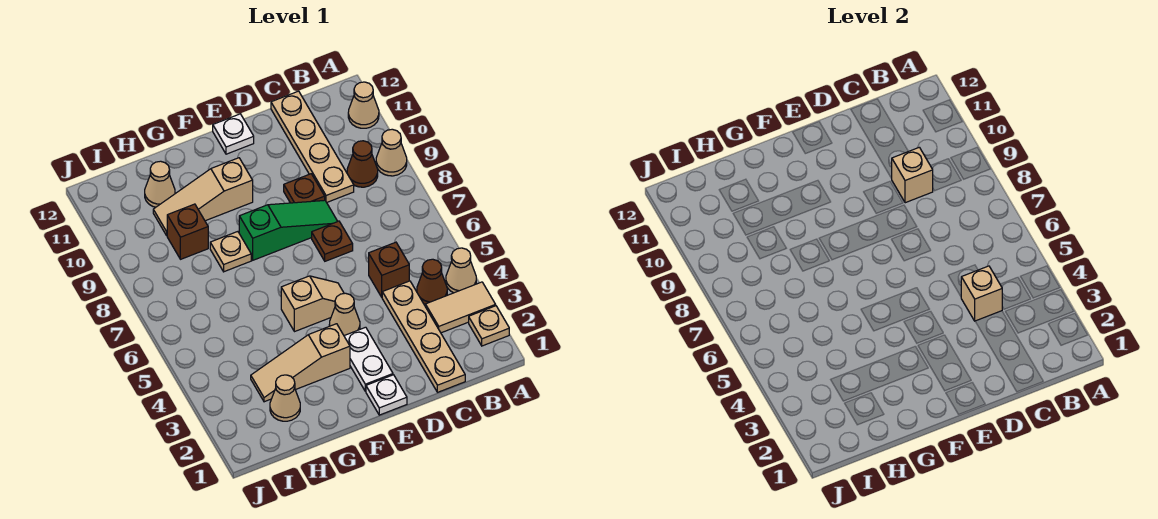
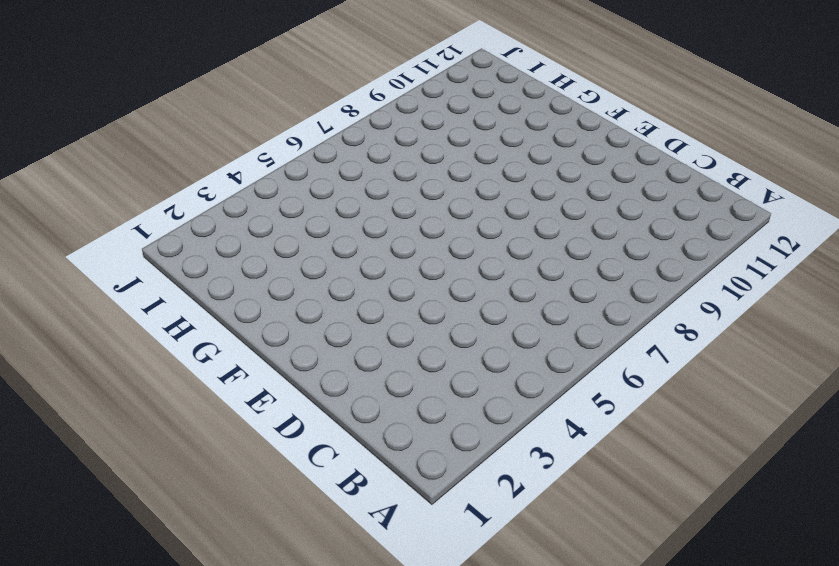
none -> tan 1x1 plate [469,306,509,346]
none -> tan 1x2 tile [425,282,496,333]
none -> tan 1x1 cone [446,248,476,293]

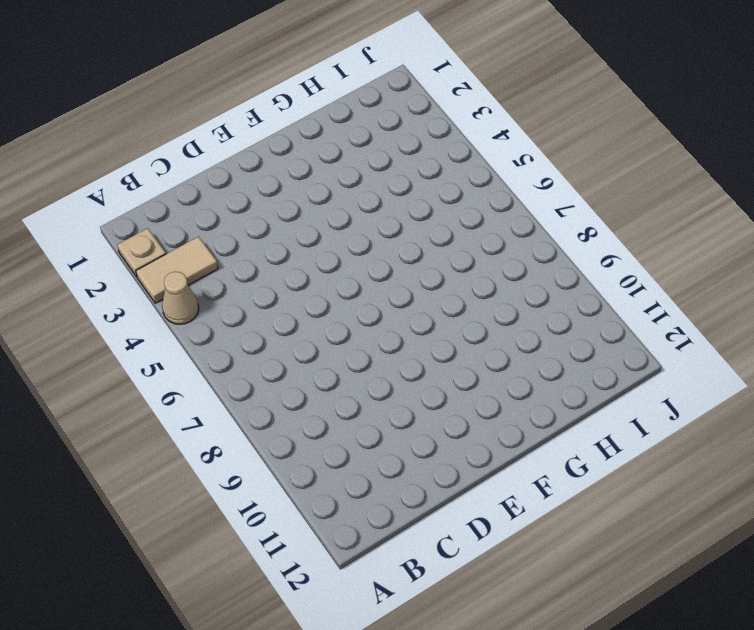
none -> tan 1x1 cone [376,129,407,176]
none -> tan 1x1 cone [348,82,379,128]
none -> brown 1x1 cone [417,259,447,304]

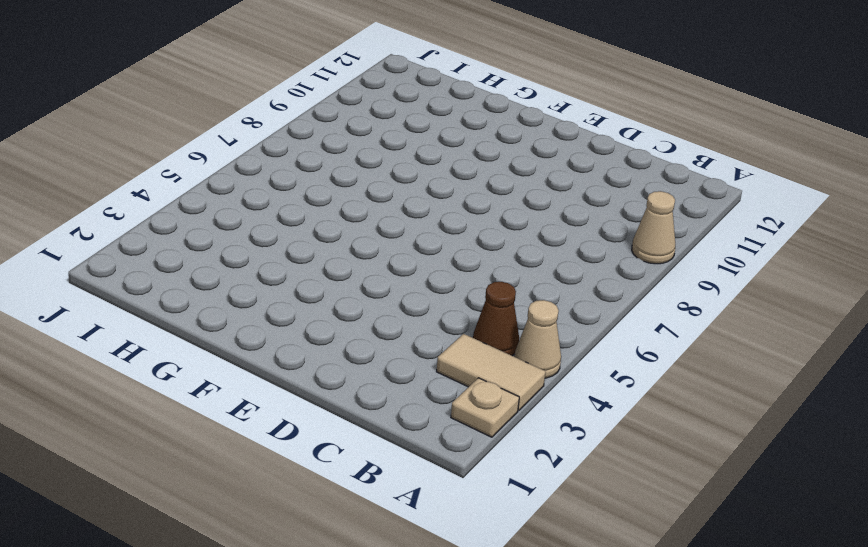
none -> tan 1x1 cone [348,82,379,128]
none -> brown 1x1 cone [347,141,378,187]
none -> tan 1x4 plate [382,281,465,392]

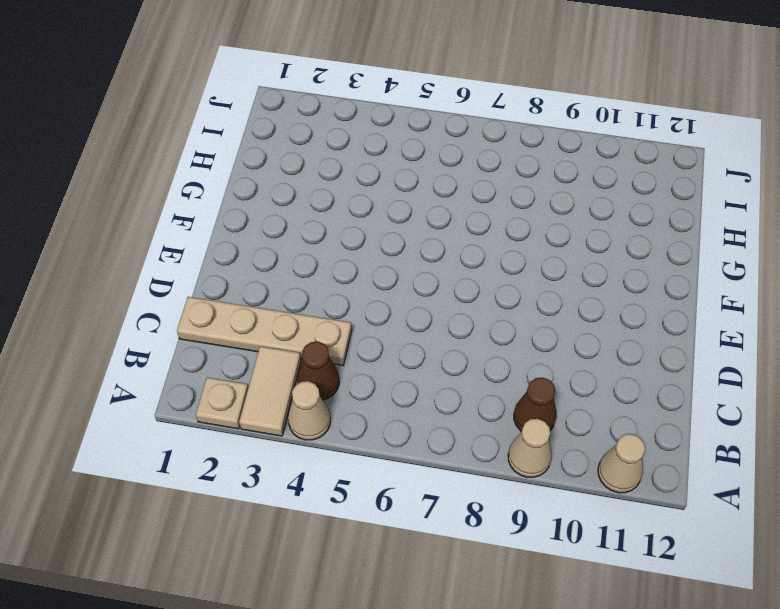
none -> brown 1x1 brick [369,242,409,297]
none -> tan 1x4 plate [271,91,354,202]
none -> brown 1x1 plate [312,221,353,261]

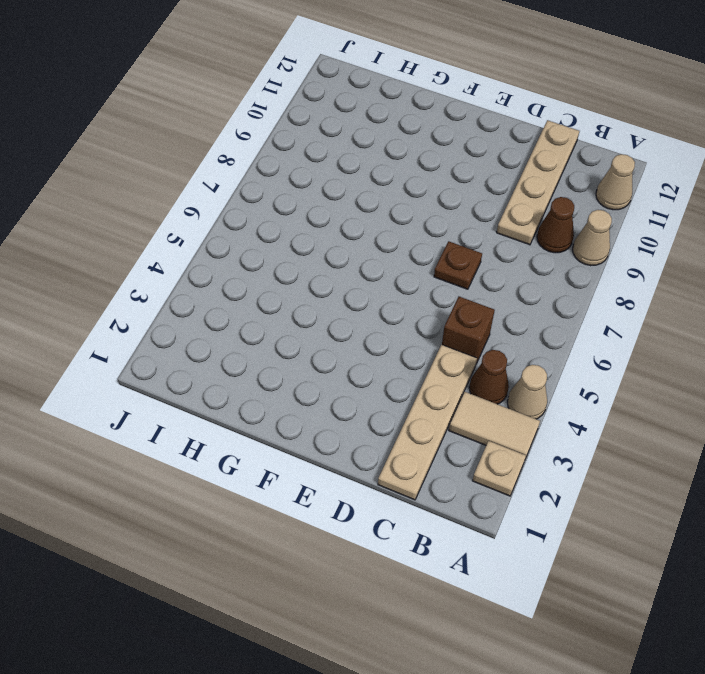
none -> green 1x3 slope [239,200,338,260]
none -> brown 1x1 plate [284,174,325,203]
none -> white 1x1 plate [366,375,407,415]

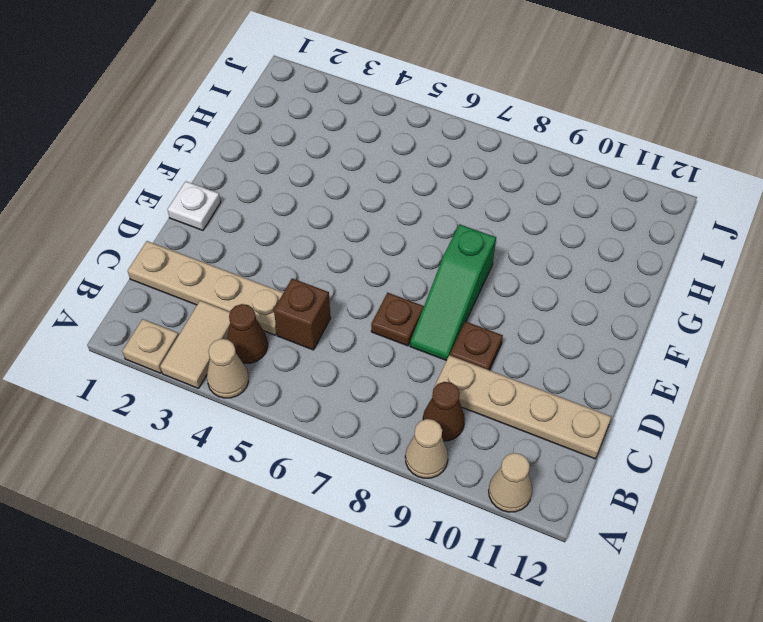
none -> white 1x2 plate [344,327,393,391]
none -> tan 1x1 cone [329,293,360,336]
none -> tan 1x2 slope [281,276,344,332]

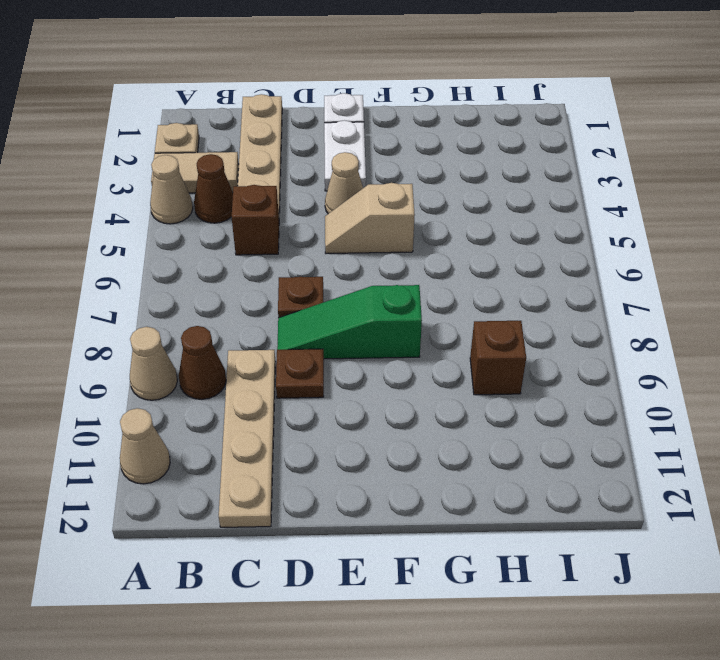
none -> white 1x1 plate [213,114,254,154]
none -> tan 1x3 slope [251,324,350,402]
none -> tan 1x3 slope [153,158,253,235]

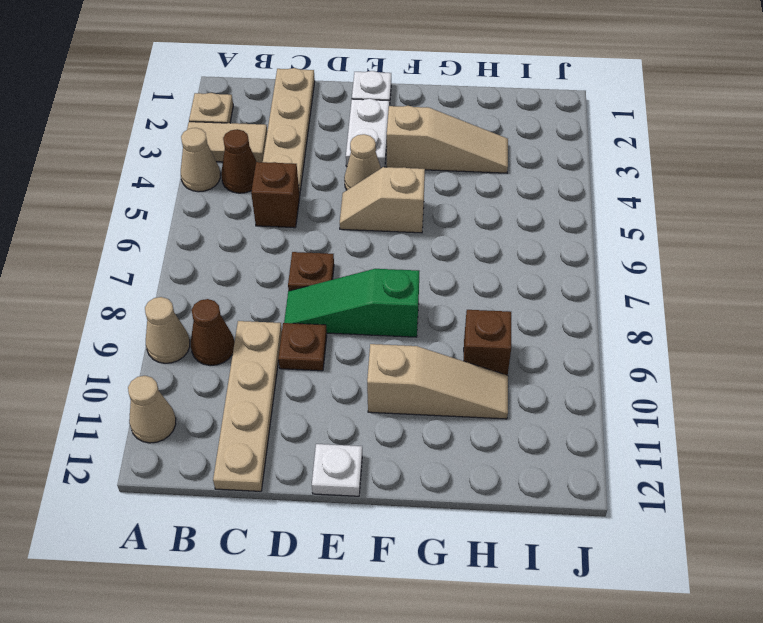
none -> tan 1x1 plate [210,232,251,272]
none -> tan 1x1 cone [270,375,300,421]
none -> tan 1x1 cone [145,161,175,207]

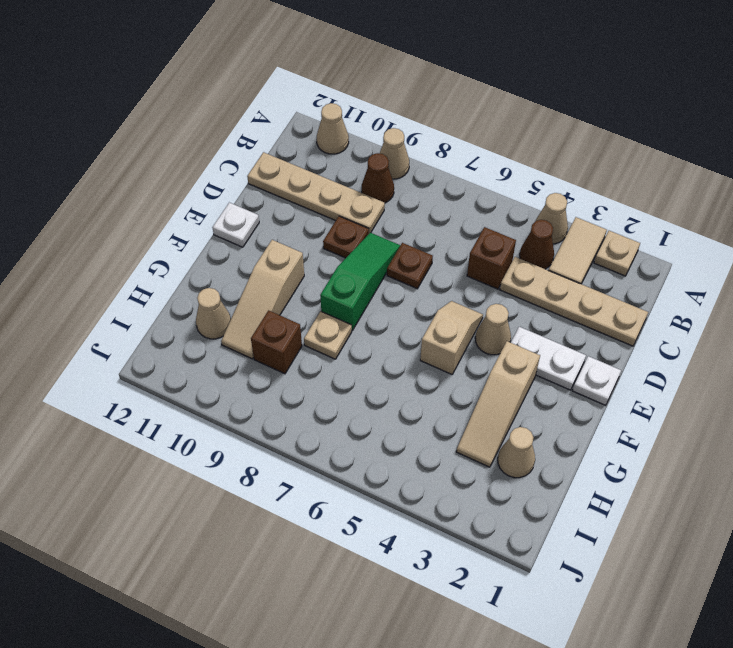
none -> tan 1x1 brick [961,266,1002,321]
none -> tan 1x1 brick [891,147,933,203]

